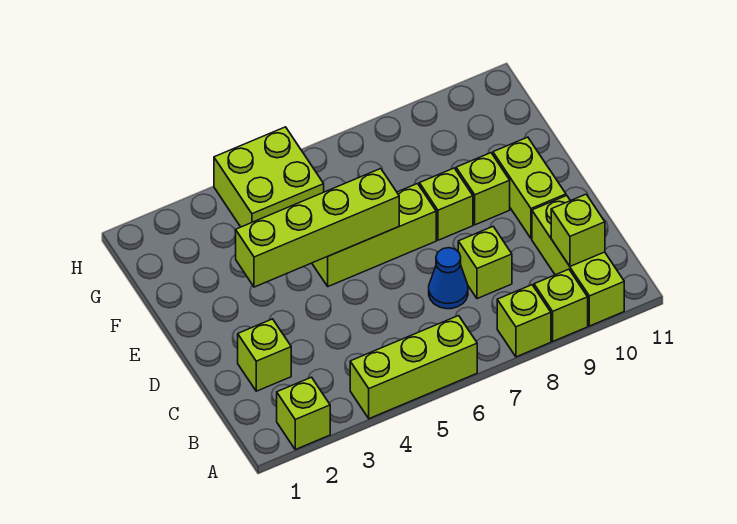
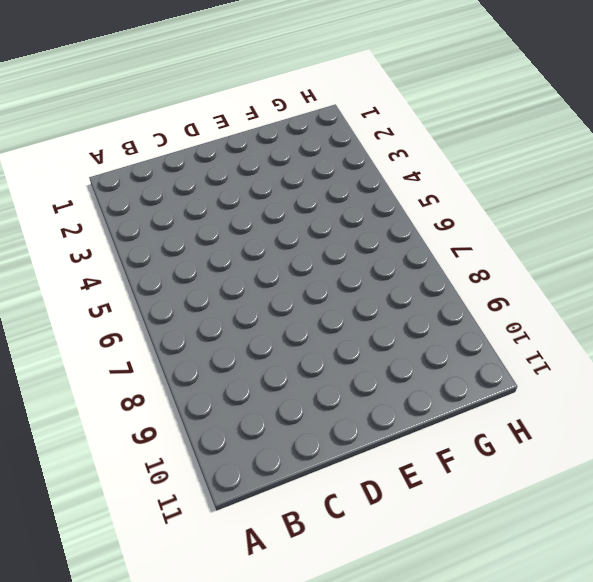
none -> lime 1x1 brick [277,377,330,449]
none -> lime 1x3 brick [350,316,477,419]
none -> lime 1x1 brick [497,285,551,357]

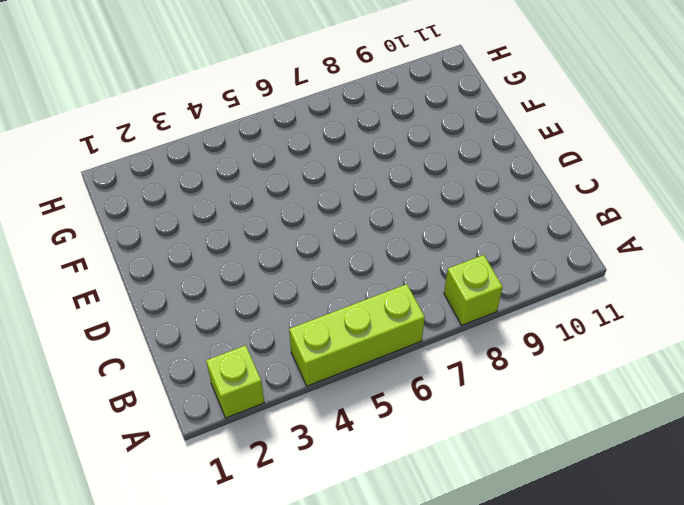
none -> lime 1x1 brick [534,269,588,341]
none -> lime 1x3 brick [532,196,624,326]
none -> lime 1x1 brick [238,319,291,391]

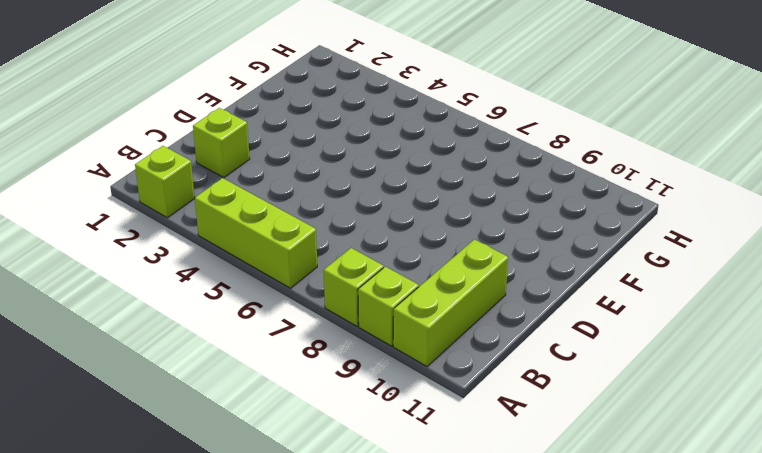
none -> blue 1x1 cone [429,248,468,309]
none -> lime 1x1 brick [458,227,512,299]
none -> lime 1x2 brick [493,137,566,239]

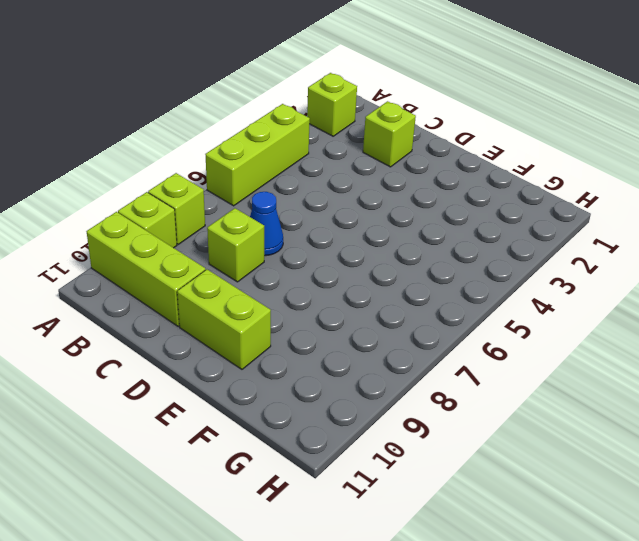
none -> lime 1x3 brick [312,184,436,286]
none -> lime 1x1 brick [419,168,473,240]
none -> lime 1x1 brick [456,153,510,225]

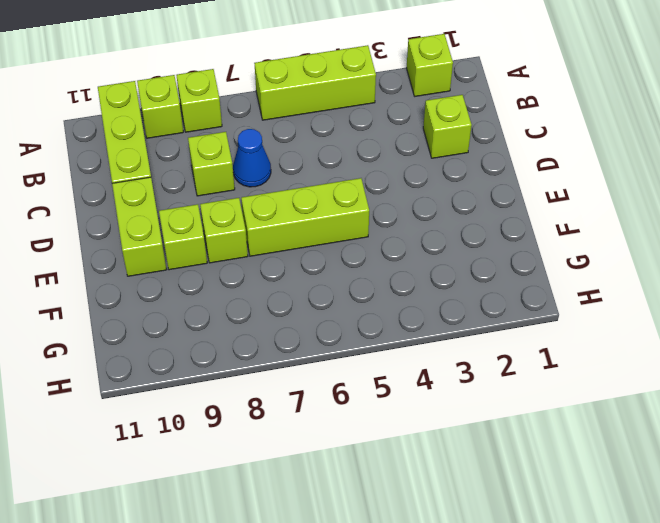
none -> lime 2x2 brick [214,127,324,227]
none -> lime 1x1 brick [551,194,605,266]
none -> lime 1x4 brick [236,169,399,287]

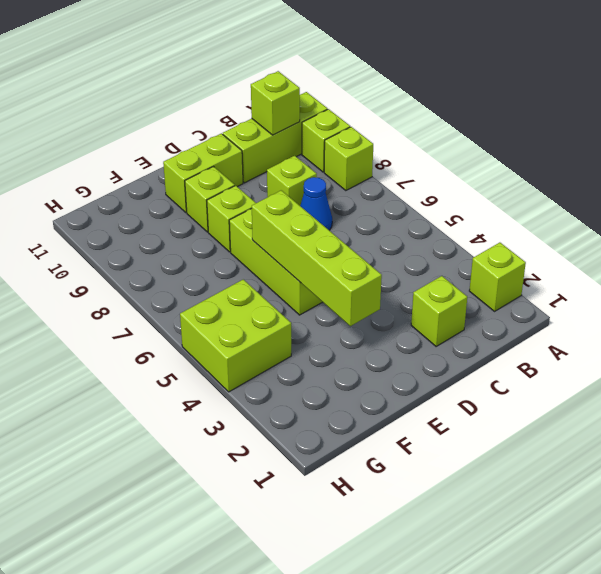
none -> lime 1x3 brick [350,316,477,419]

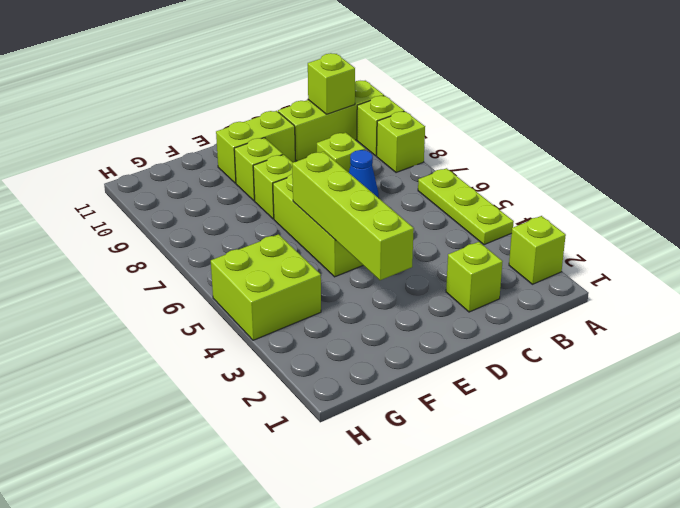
lime 1x3 plate [418,168,514,245] -> lime 1x3 brick [350,316,477,419]

